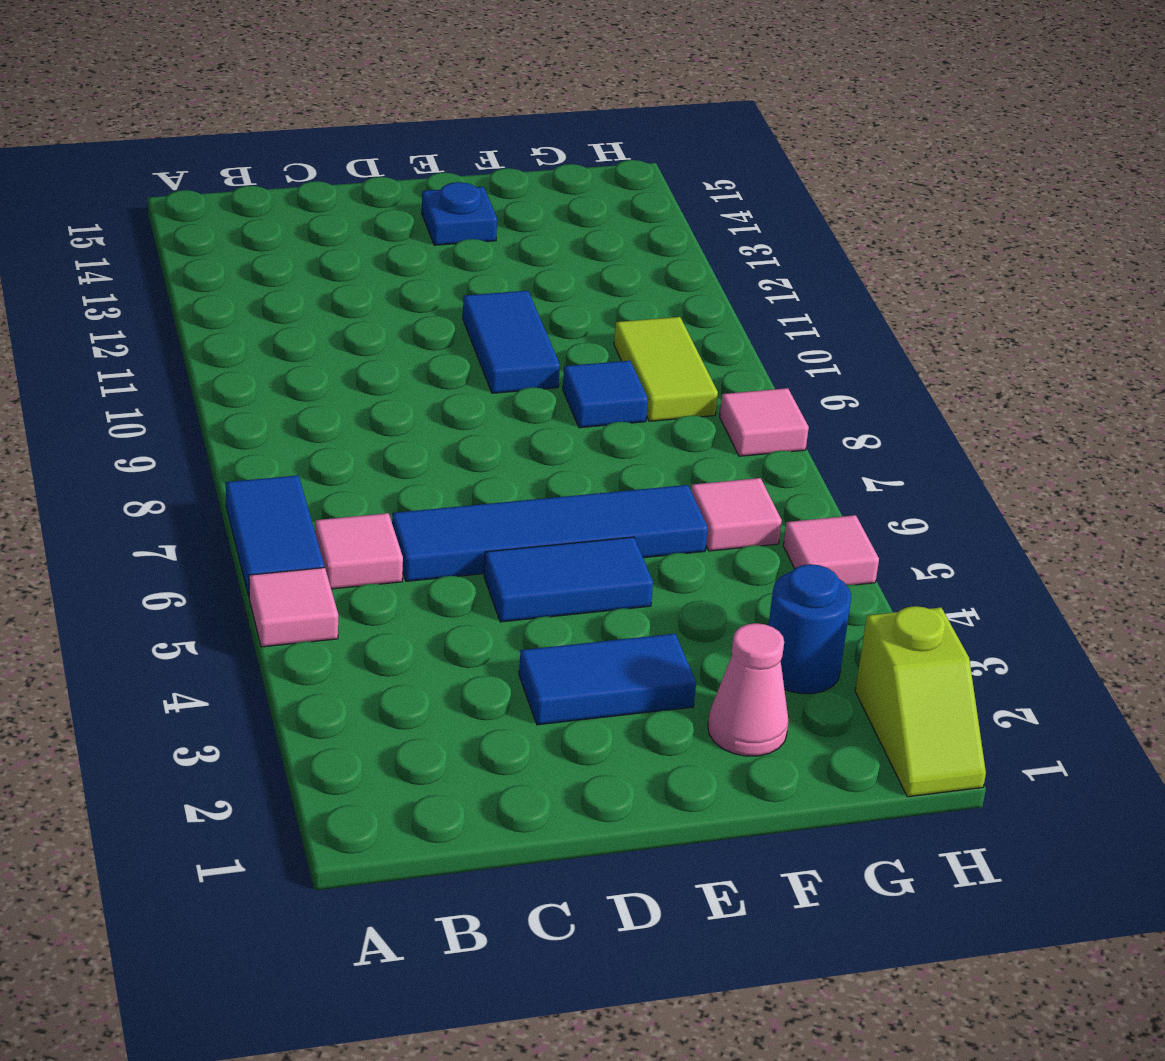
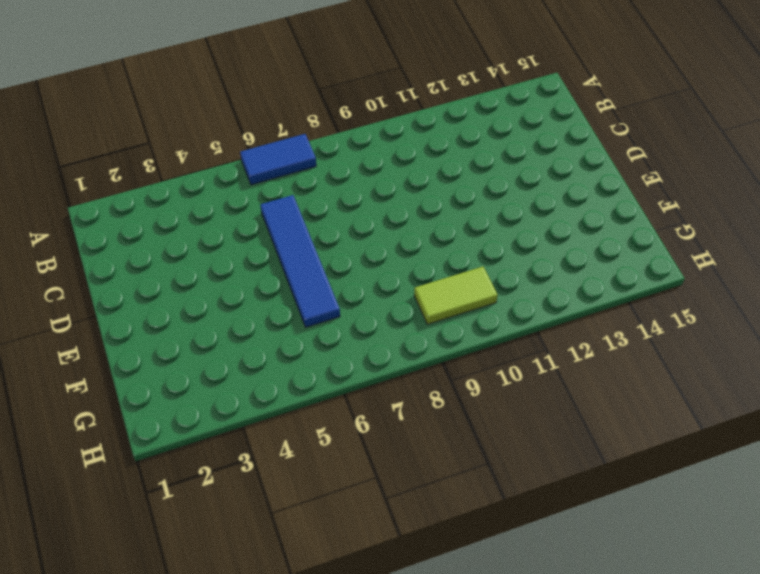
none -> pink 1x1 tile [249,568,338,647]
none -> pink 1x1 tile [315,513,403,589]
none -> blue 1x2 tile [519,634,696,725]

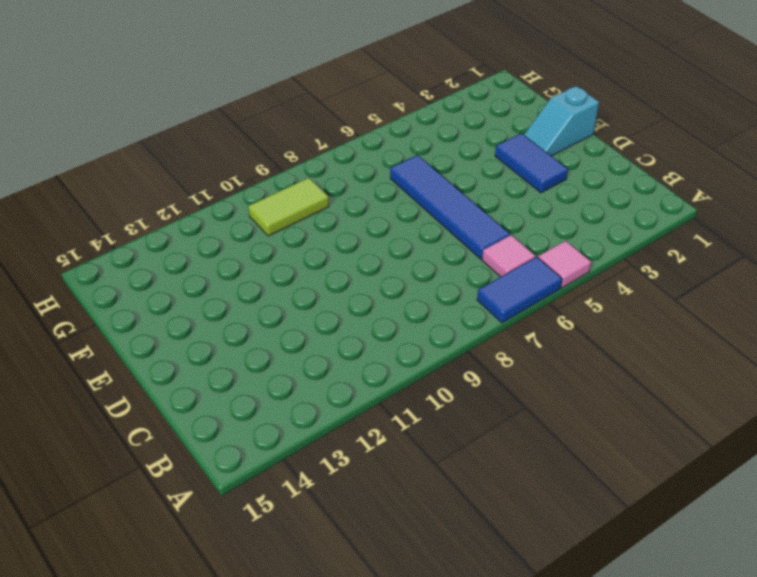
cyan 1x2 slope [524,86,599,156] -> none
none -> blue 1x2 tile [484,537,653,622]
none -> blue 1x2 tile [463,291,560,393]
none -> blue 1x1 plate [422,182,497,245]

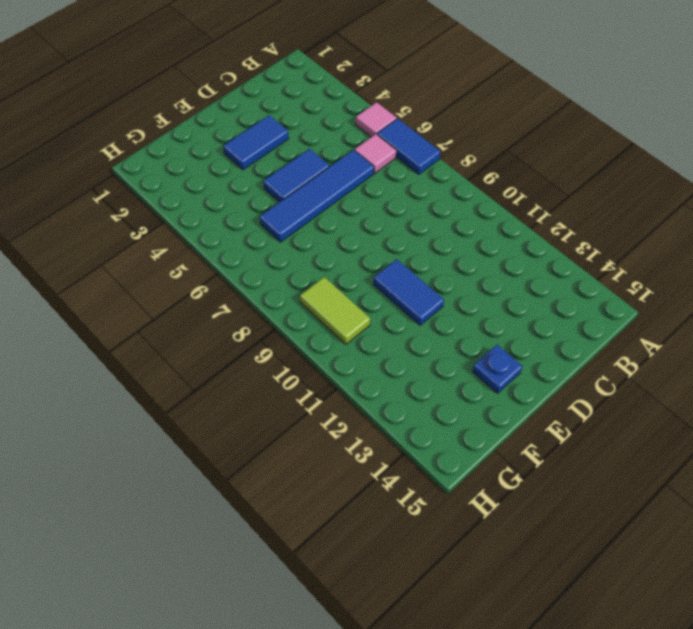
none -> pink 1x1 cone [708,623,789,756]
none -> blue 1x1 tile [563,361,648,428]
none -> blue 1x1 round brick [768,564,851,694]

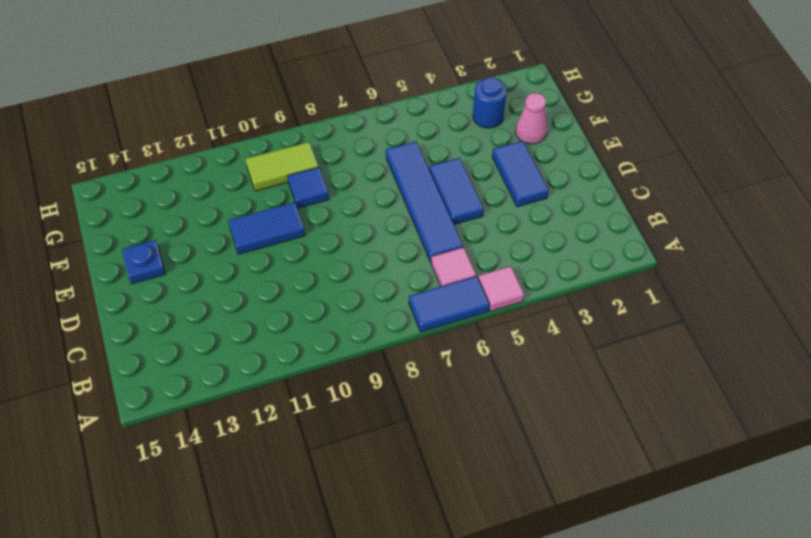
none -> pink 1x1 tile [691,478,782,551]
none -> lime 1x2 slope [855,606,986,797]
none -> pink 1x1 tile [783,515,879,585]

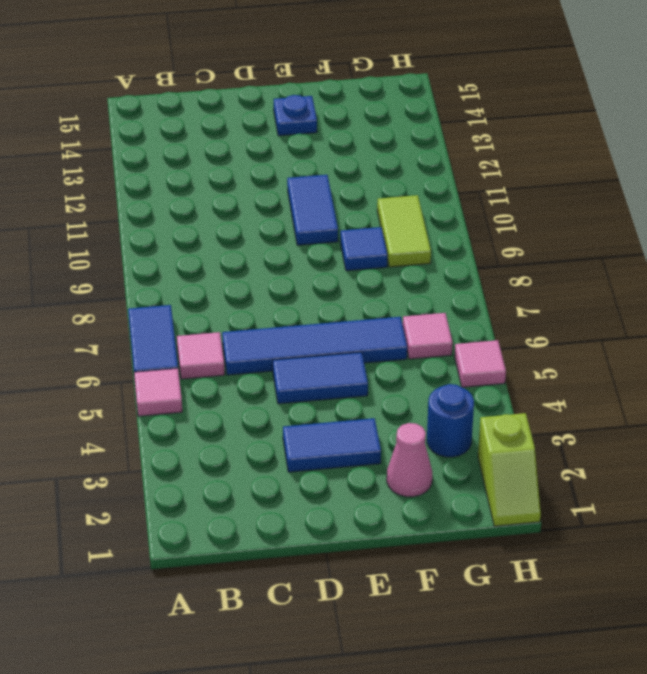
none -> pink 1x1 tile [720,388,809,456]

